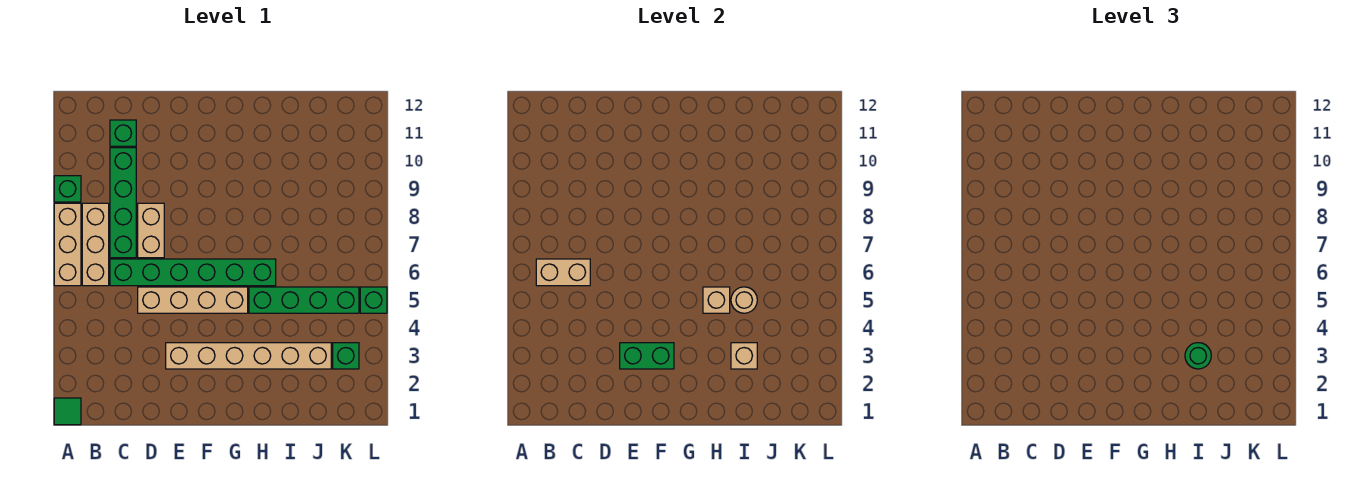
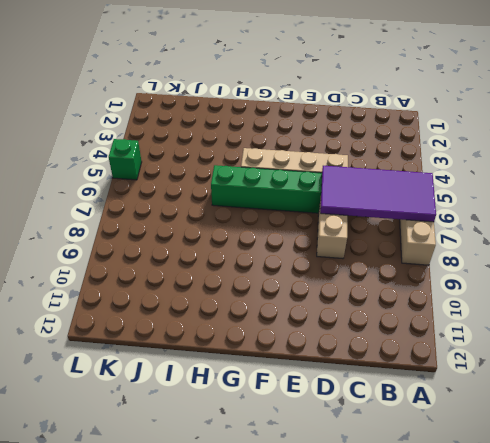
purple 2x4 tile [320,166,436,222] -> tan 1x2 brick [536,259,590,286]
none -> green 1x1 tile [54,398,81,425]
none -> green 1x1 brick [54,176,81,202]
none -> tan 1x3 brick [82,203,109,286]

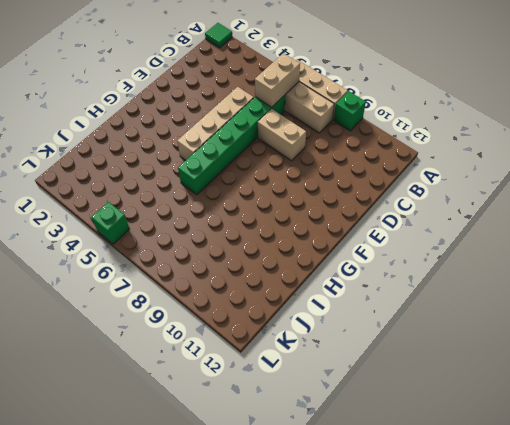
none -> green 1x4 brick [110,148,136,258]
none -> green 1x1 brick [110,120,136,146]
none -> tan 1x6 brick [166,343,331,369]

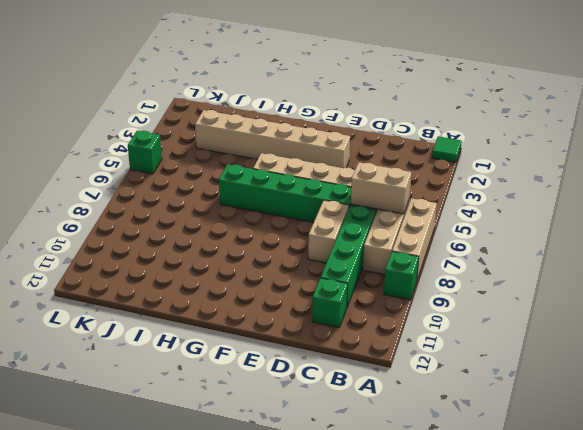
none -> green 1x4 brick [249,287,359,313]
none -> green 1x1 brick [333,343,359,369]
none -> green 1x2 brick [620,343,674,369]

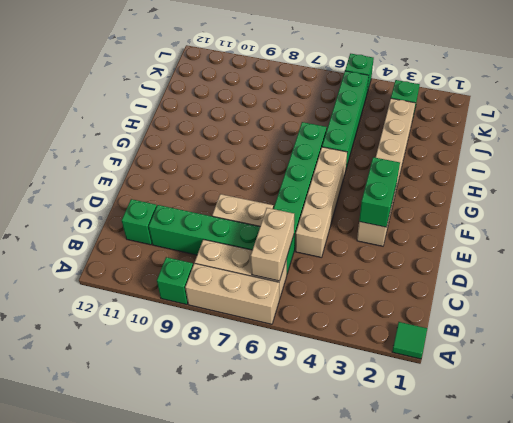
none -> tan 1x1 brick [703,287,730,313]
none -> tan 1x1 brick [731,343,757,369]
none -> tan 1x1 round brick [731,287,757,313]

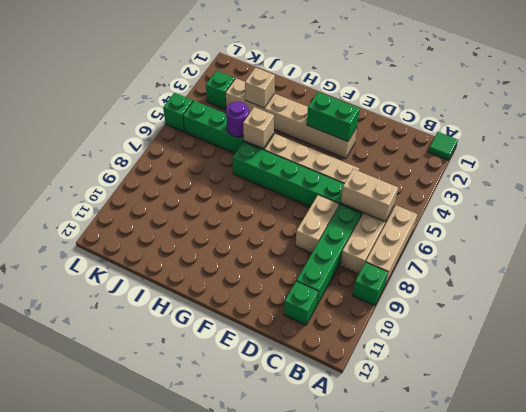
purple 1x1 round brick [226,101,249,137] -> tan 1x1 round brick [731,287,757,313]
none -> green 1x1 round brick [1185,343,1211,369]

